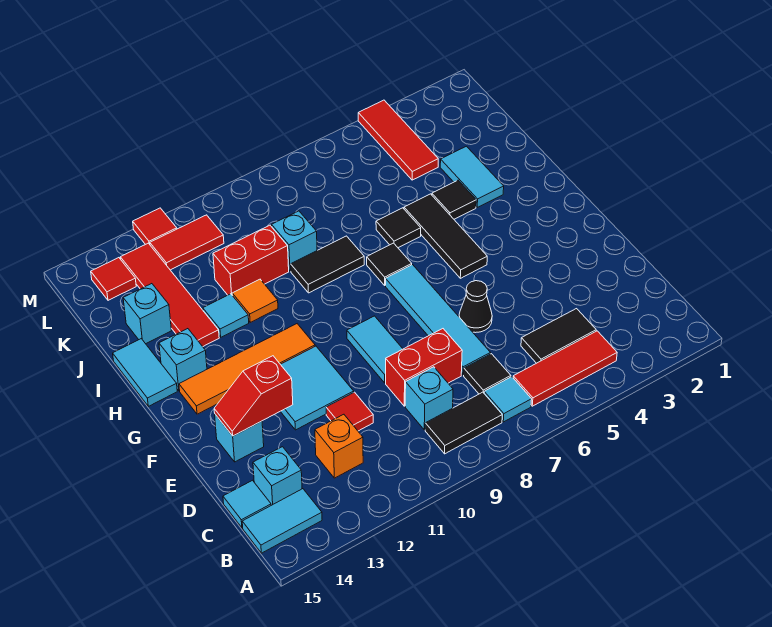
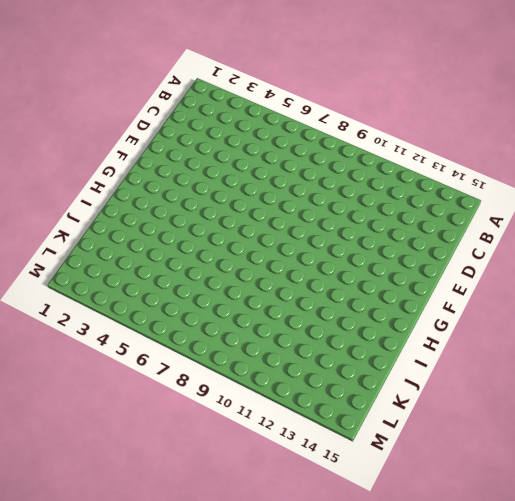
none -> red 1x3 tile [513,331,617,406]
none -> cyan 1x1 tile [484,377,532,422]
none -> black 1x2 tile [425,392,502,454]
none -> cyan 1x2 tile [242,489,322,553]

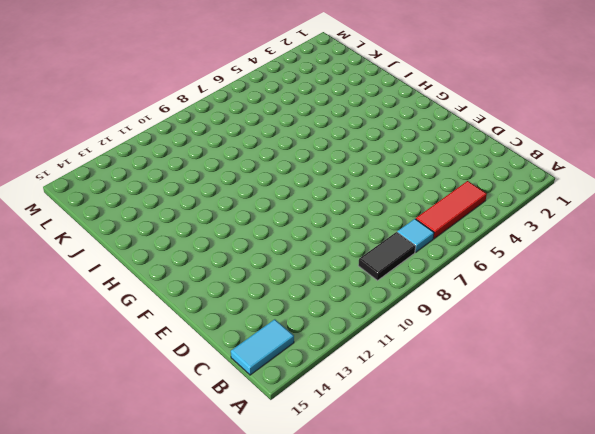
none -> black 1x2 tile [521,309,596,363]
none -> black 1x1 tile [464,354,511,394]
none -> cyan 1x1 brick [405,367,453,430]
none -> orange 1x1 brick [315,414,363,478]

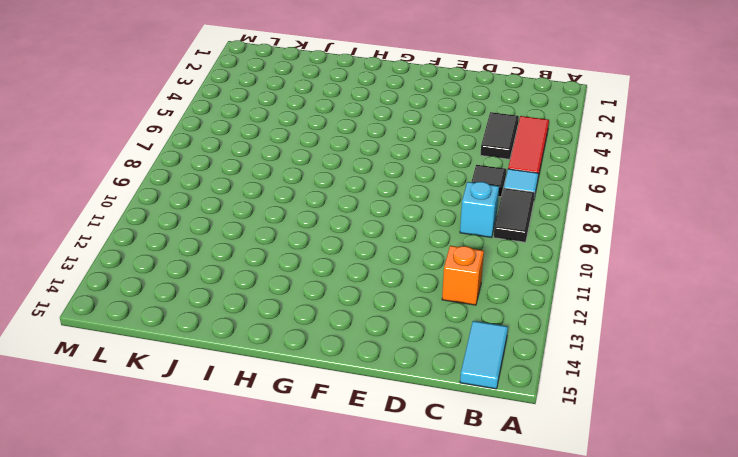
none -> cyan 1x1 brick [253,447,302,505]
none -> cyan 1x1 tile [223,480,271,528]
none -> cyan 1x4 tile [386,265,490,375]
none -> red 1x2 brick [386,329,462,406]

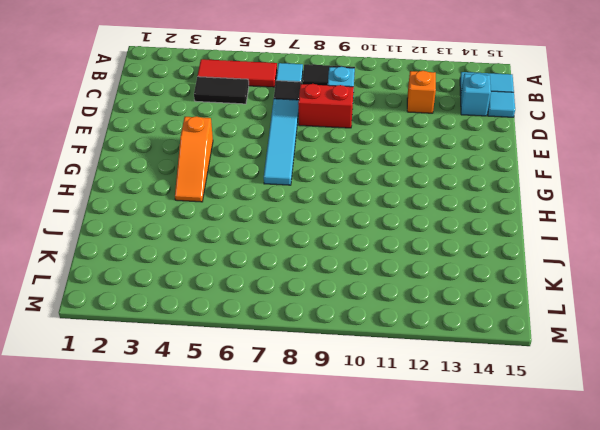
orange 1x3 slope [175,116,213,202] -> none
none -> red 1x1 tile [326,392,373,431]
none -> black 1x1 cone [459,281,492,333]
none -> cyan 1x2 tile [347,316,403,383]
none -> cyan 2x2 tile [280,346,354,430]

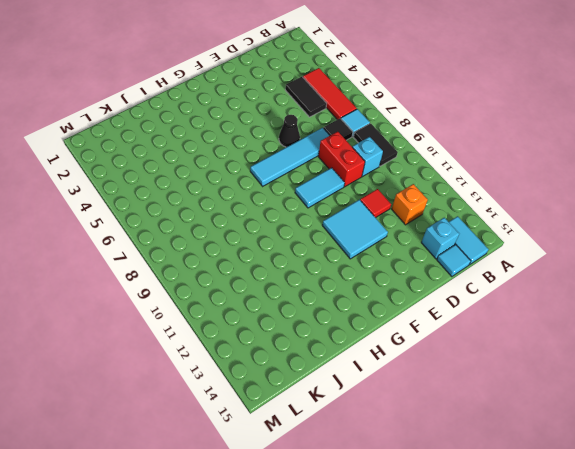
none -> cyan 1x1 brick [215,414,264,462]
none -> black 1x3 tile [404,194,487,278]
none -> orange 1x4 tile [179,324,315,414]
none -> black 1x1 tile [367,243,412,285]

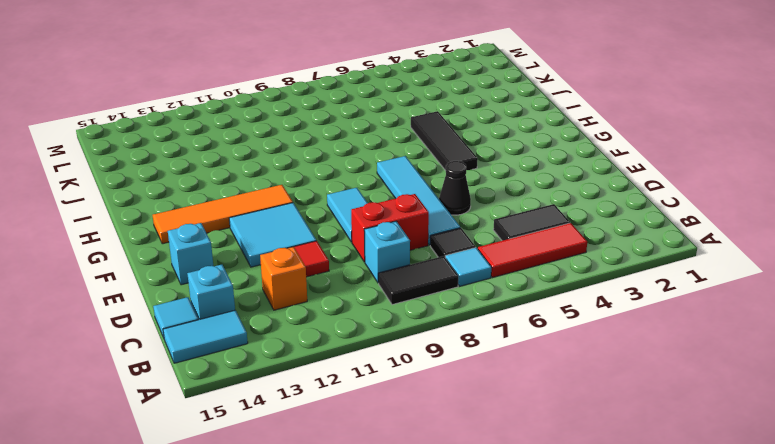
none -> black 1x1 tile [367,243,412,285]
none -> cyan 1x1 brick [159,329,207,391]
none -> cyan 1x2 tile [113,339,177,406]
none -> cyan 1x2 tile [440,146,504,207]

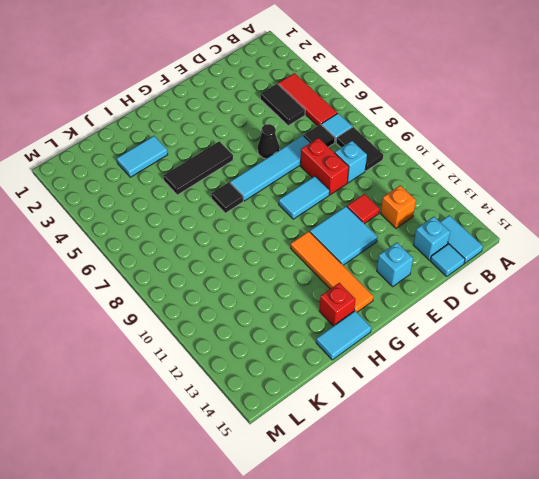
red 1x1 brick [319,283,355,326] -> cyan 1x1 brick [159,329,207,391]
none -> black 1x1 tile [432,180,476,219]
none -> black 1x1 tile [376,208,421,248]
none -> black 1x2 tile [291,236,364,293]
none -> orange 1x1 tile [232,279,278,322]

